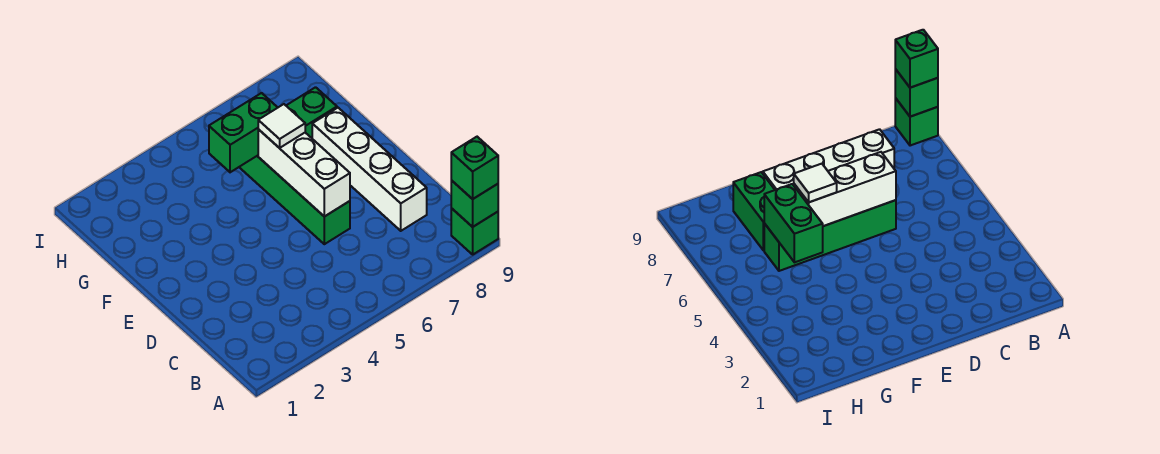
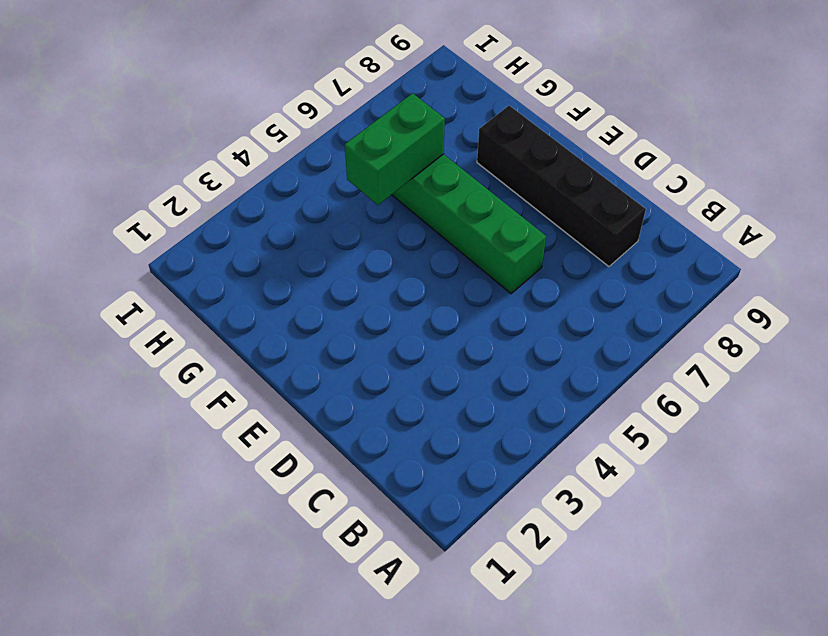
black 1x4 brick [477,106,646,266] -> white 1x4 brick [312,108,427,231]
none -> green 1x1 brick [451,208,498,254]
none -> green 1x2 brick [286,87,337,138]

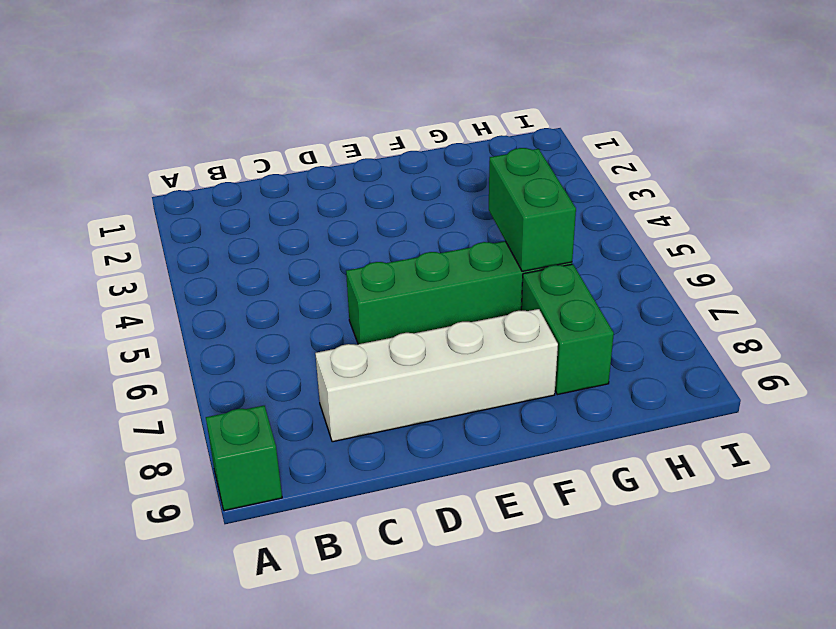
none -> green 1x1 brick [451,180,498,227]
none -> white 1x3 brick [258,129,350,217]

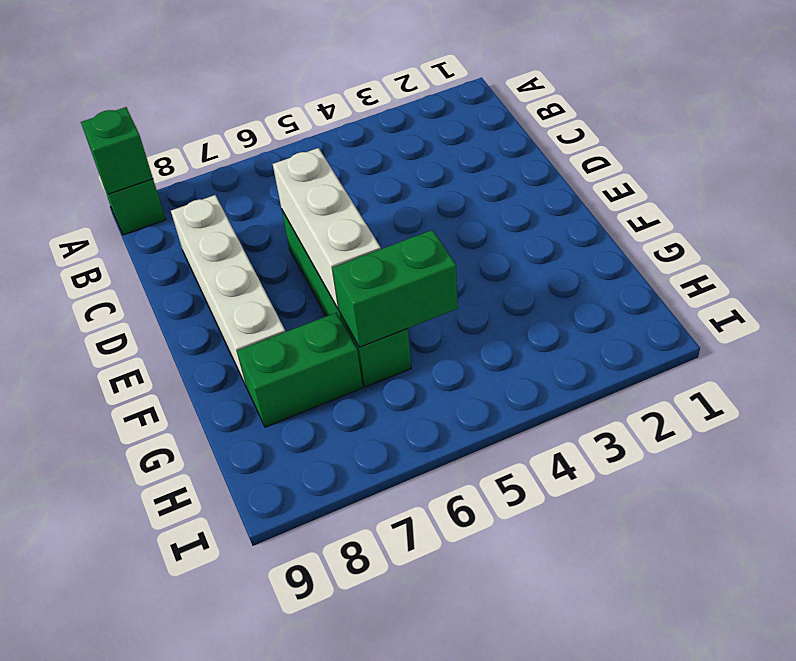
none -> green 1x1 brick [451,137,498,199]
none -> white 1x1 tile [258,104,305,148]

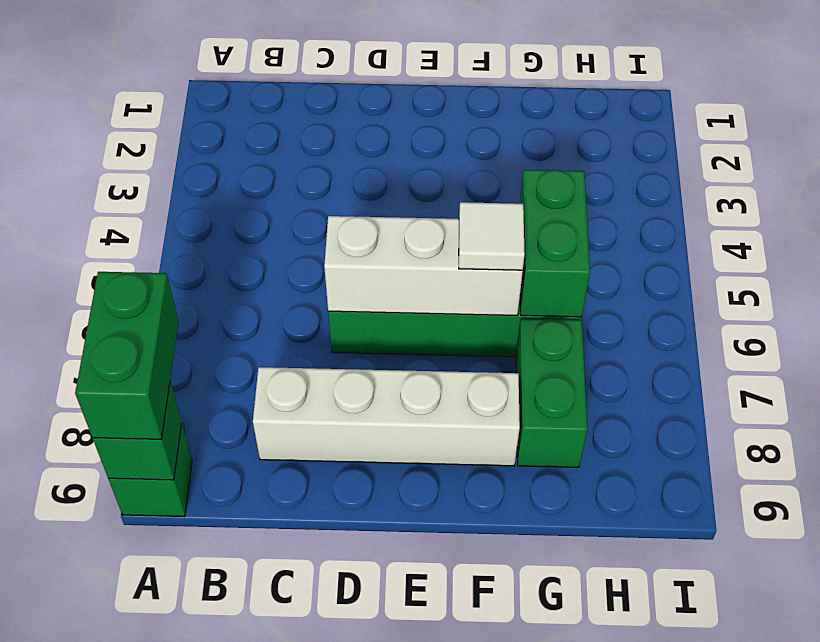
green 1x2 brick [75,272,179,439] -> green 1x1 brick [451,137,498,199]

